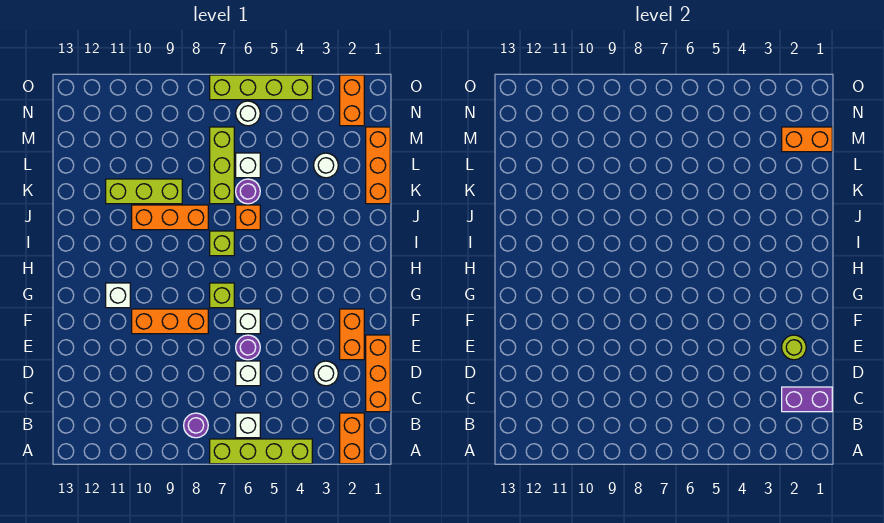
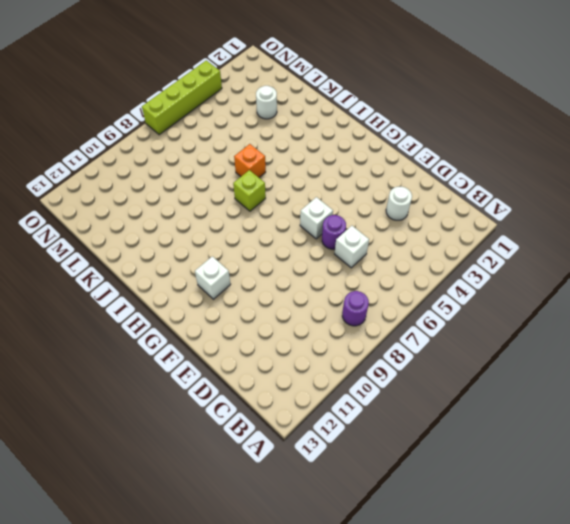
none -> orange 1x2 brick [340,413,364,464]
none -> lime 1x4 brick [210,439,312,464]
none -> white 1x1 brick [236,413,260,438]

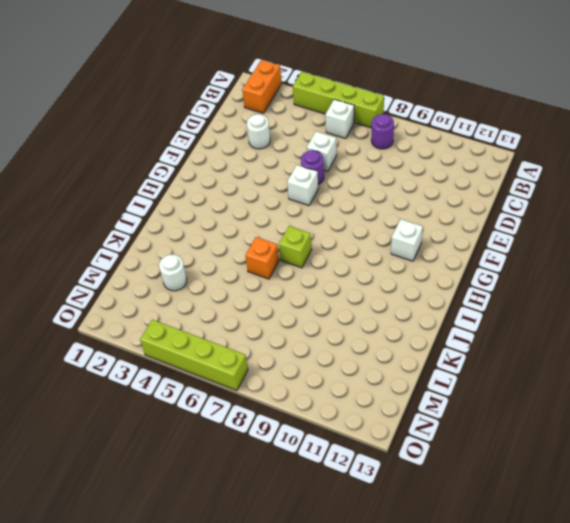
none -> orange 1x3 brick [366,335,390,412]
none -> orange 1x2 brick [340,309,364,360]
none -> orange 1x3 brick [132,309,208,334]

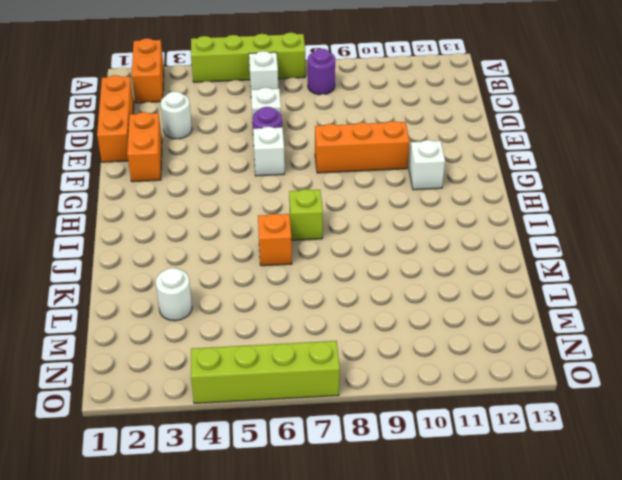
none -> lime 1x1 brick [210,283,234,308]
none -> orange 1x3 brick [132,205,208,230]
none -> orange 1x3 brick [366,127,390,204]

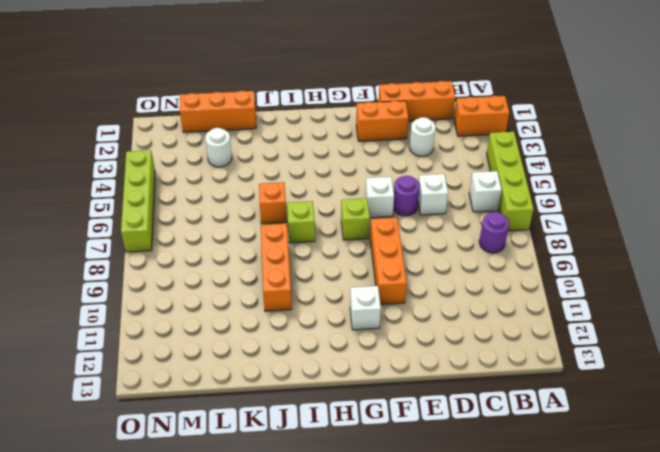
none -> purple 1x1 round brick [236,179,260,204]
none -> lime 1x3 brick [210,127,234,204]
none -> lime 1x3 brick [106,179,182,204]

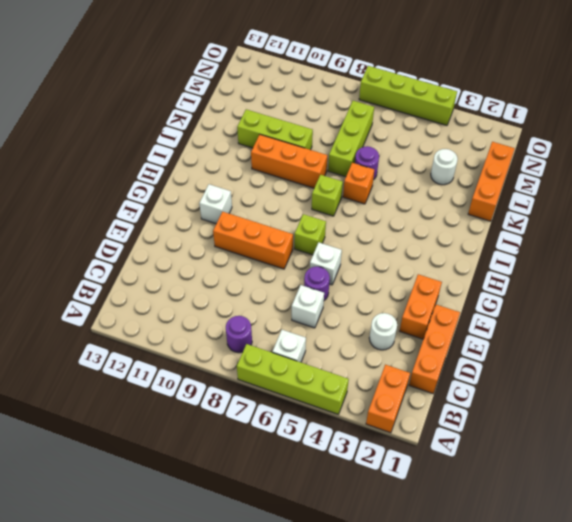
none -> white 1x1 brick [236,153,260,178]
none -> orange 1x2 brick [340,75,364,126]
none -> white 1x1 round brick [236,101,260,126]

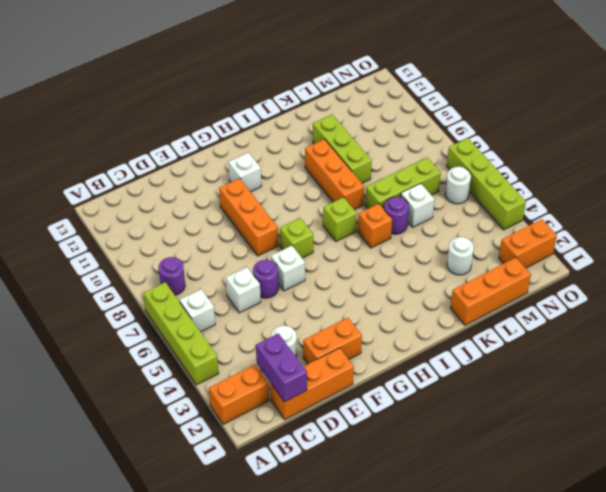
none -> lime 1x1 round brick [782,335,806,360]
none -> orange 1x2 brick [782,127,832,152]

